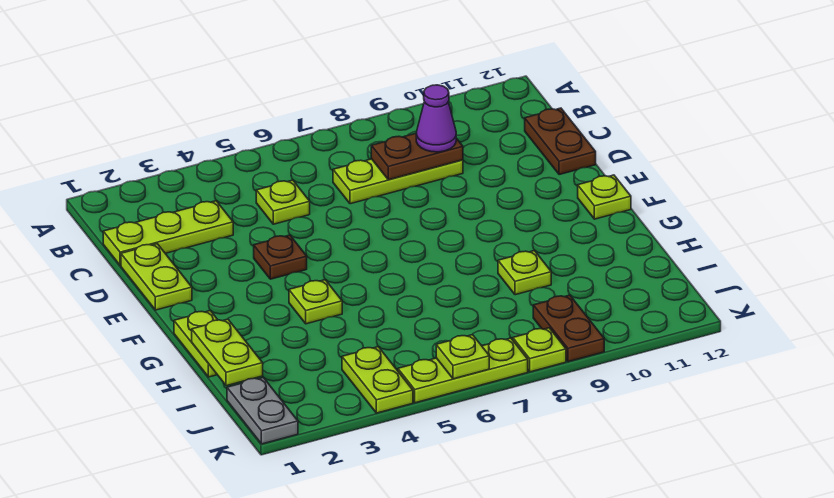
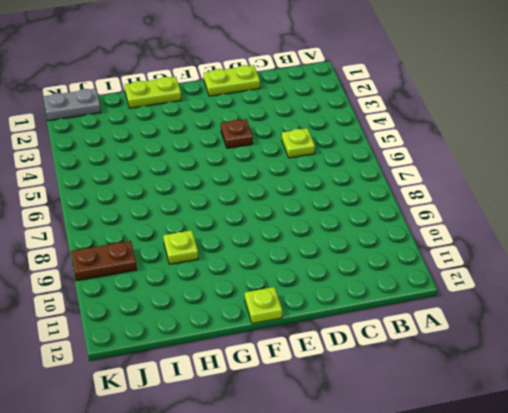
none -> lime 1x3 plate [103,201,233,266]
none -> lime 1x3 plate [333,159,463,204]
none -> brown 1x2 plate [525,108,596,175]

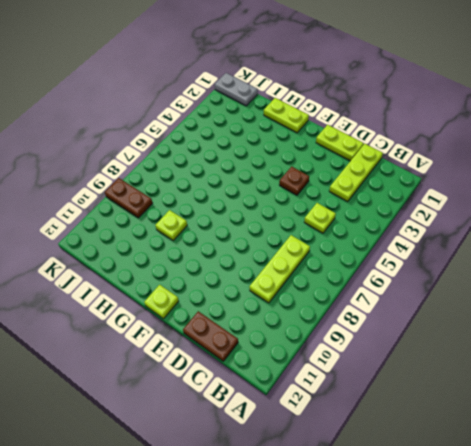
none -> lime 1x1 plate [289,280,342,324]
none -> lime 1x2 plate [342,347,413,413]
none -> lime 1x3 plate [398,338,528,403]

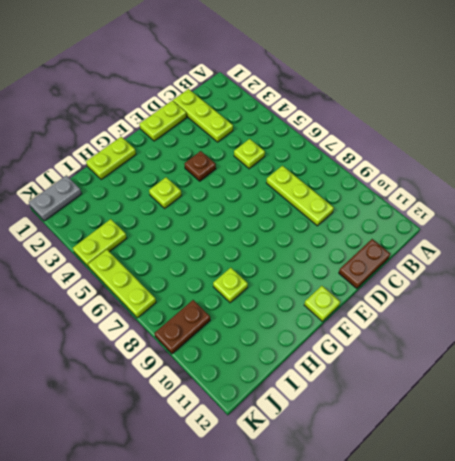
none -> lime 1x1 plate [513,328,566,372]
none -> brown 1x2 plate [371,133,463,180]
none -> lime 1x2 plate [192,319,263,386]

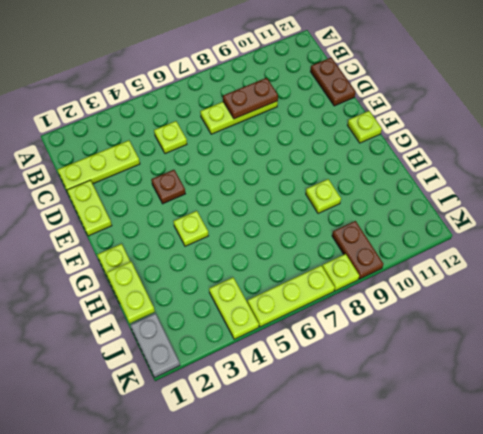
none -> lime 1x1 plate [436,335,489,379]
none -> purple 1x1 cone [416,85,456,152]

